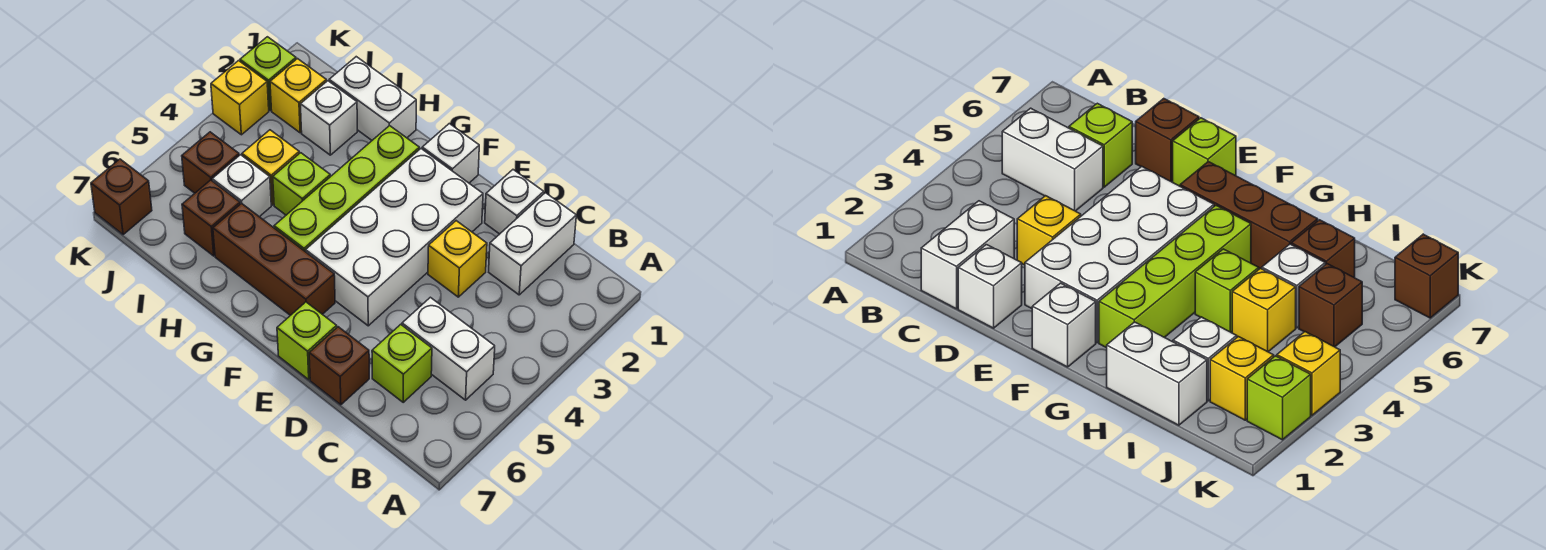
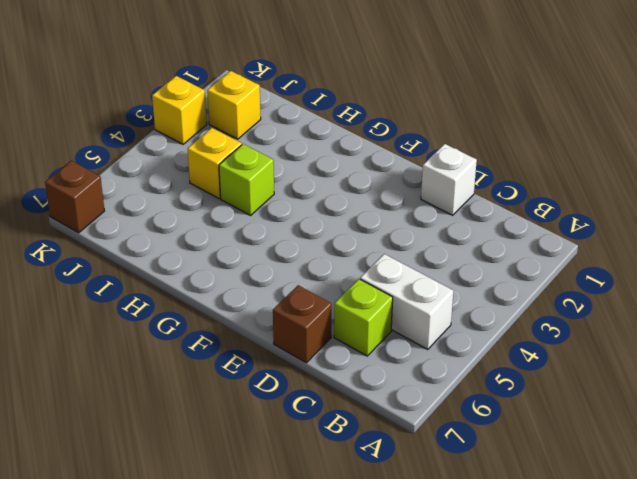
none -> white 1x2 brick [489,193,576,295]
none -> yellow 1x1 brick [428,221,487,297]
none -> white 2x4 brick [306,149,483,326]

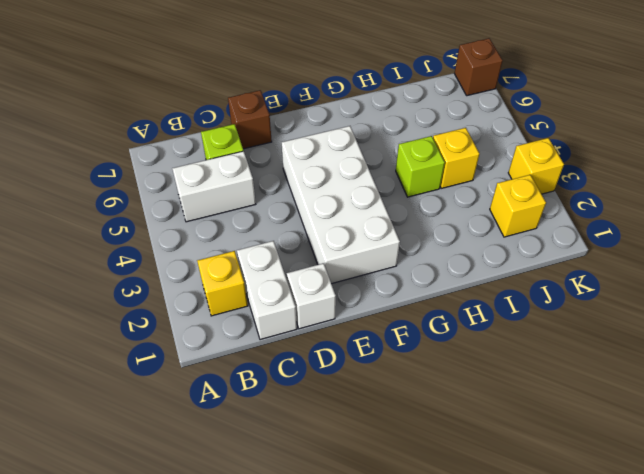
yellow 1x1 brick [197,251,248,316] -> yellow 1x1 brick moved to [428,221,487,297]
none -> lime 1x1 brick [277,302,337,380]
none -> white 1x1 brick [422,124,479,183]
none -> brown 1x3 brick [213,203,335,315]

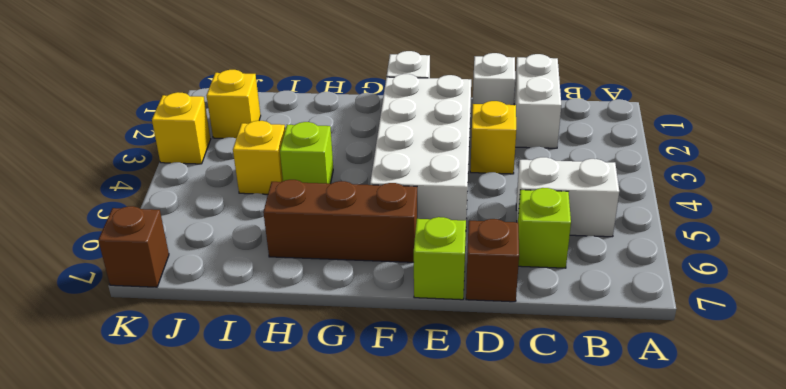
none -> lime 1x4 brick [274,126,419,252]
none -> white 1x2 brick [329,57,416,140]
none -> white 1x1 brick [300,81,357,155]

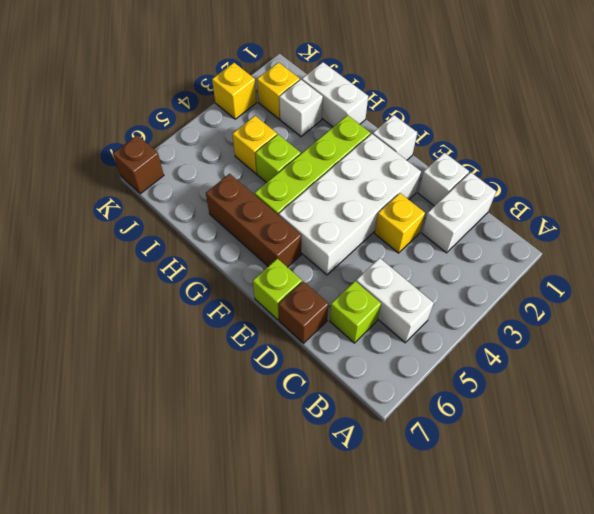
none -> white 1x1 brick [212,155,271,217]
none -> brown 1x1 brick [182,180,240,256]
none -> brown 1x1 brick [182,132,239,193]

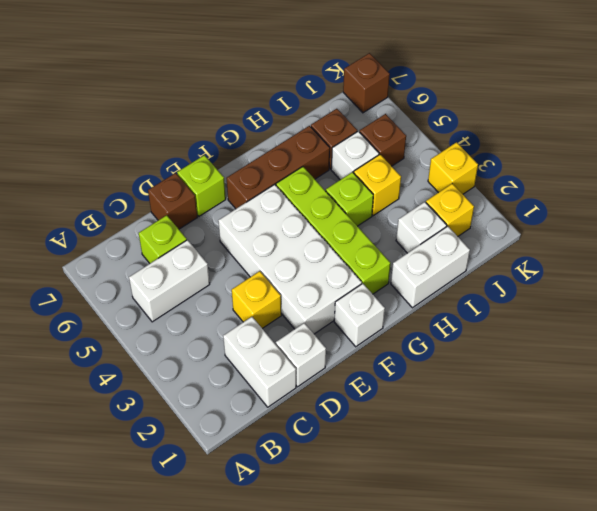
none -> lime 1x1 brick [240,37,296,111]

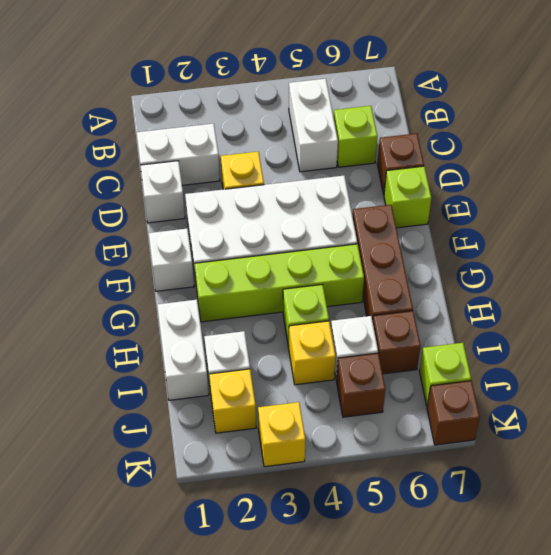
lime 1x1 brick [419,343,471,406] -> lime 1x1 brick moved to [240,37,296,111]

